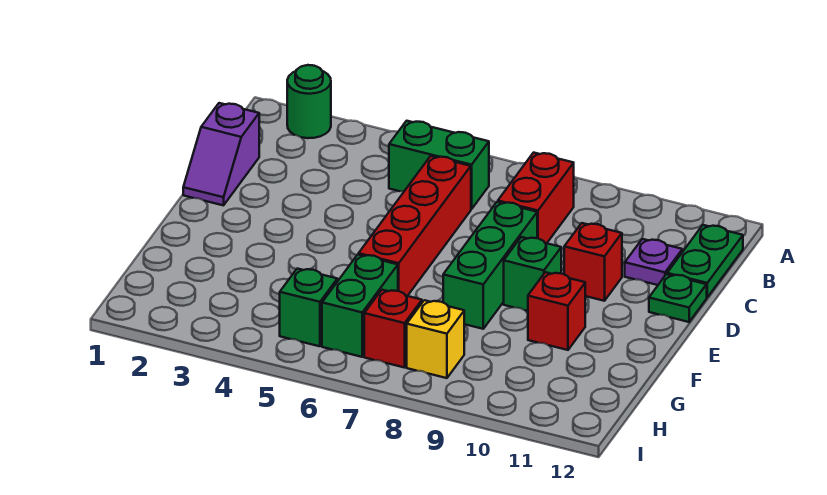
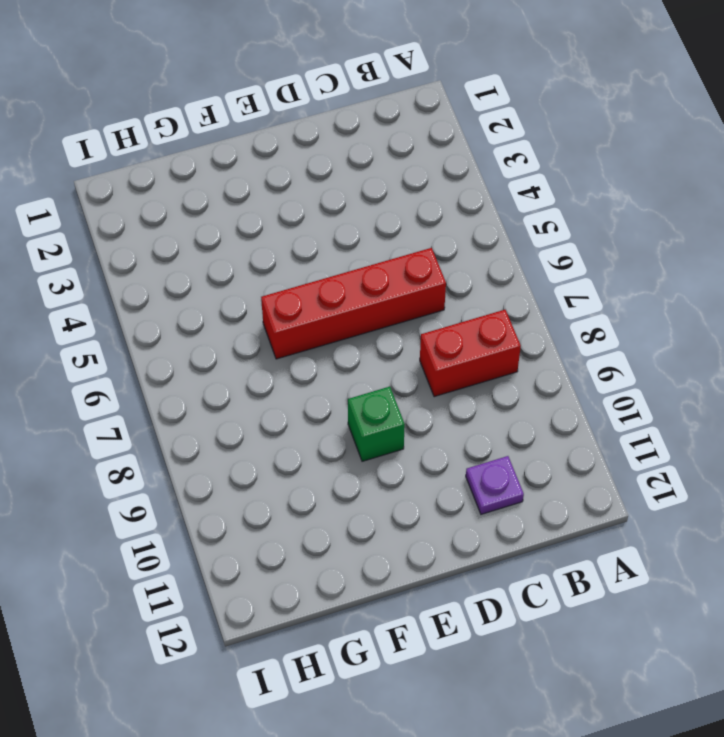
none -> green 1x1 round brick [287,65,331,138]
none -> green 1x2 brick [389,121,489,209]
none -> green 1x2 plate [667,225,743,297]

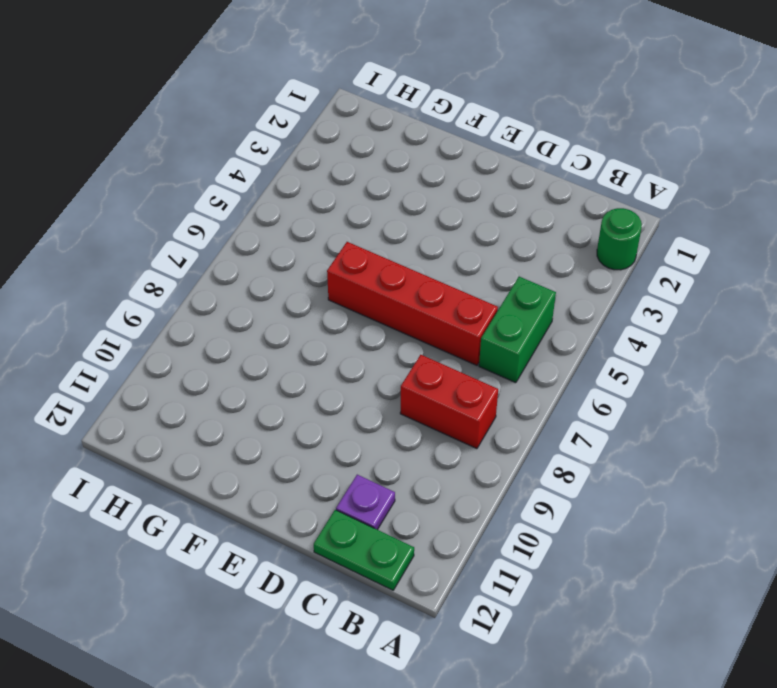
none -> purple 1x2 slope [183,103,259,205]
none -> green 1x3 brick [443,202,537,329]
none -> red 1x1 brick [564,223,622,301]

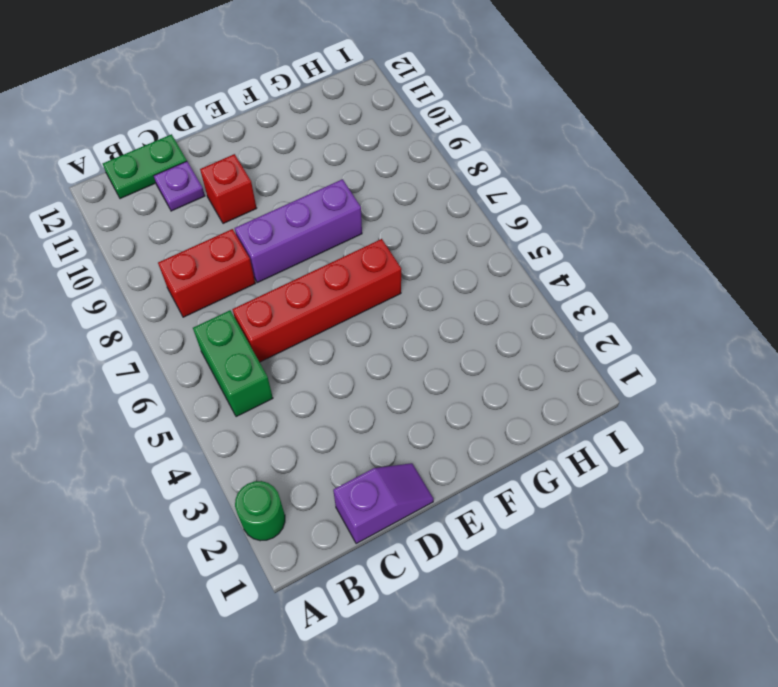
purple 1x3 brick [235,179,362,283] -> green 1x3 brick [443,202,537,329]
none -> green 1x1 plate [649,274,707,322]
none -> green 1x1 brick [504,237,561,311]
none -> red 1x1 brick [528,272,585,350]

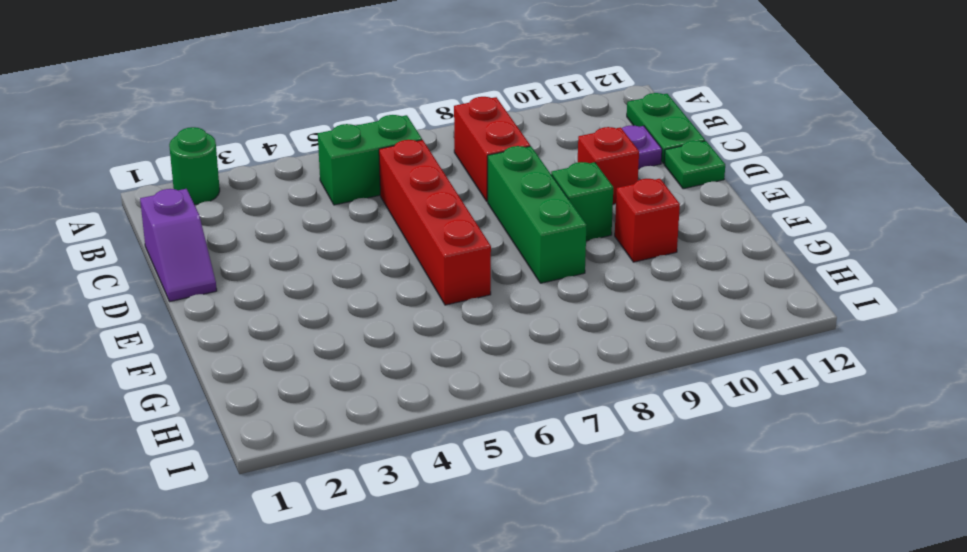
none -> green 1x2 brick [322,255,398,357]
none -> green 1x1 brick [280,269,337,346]
none -> red 1x1 brick [364,290,422,368]

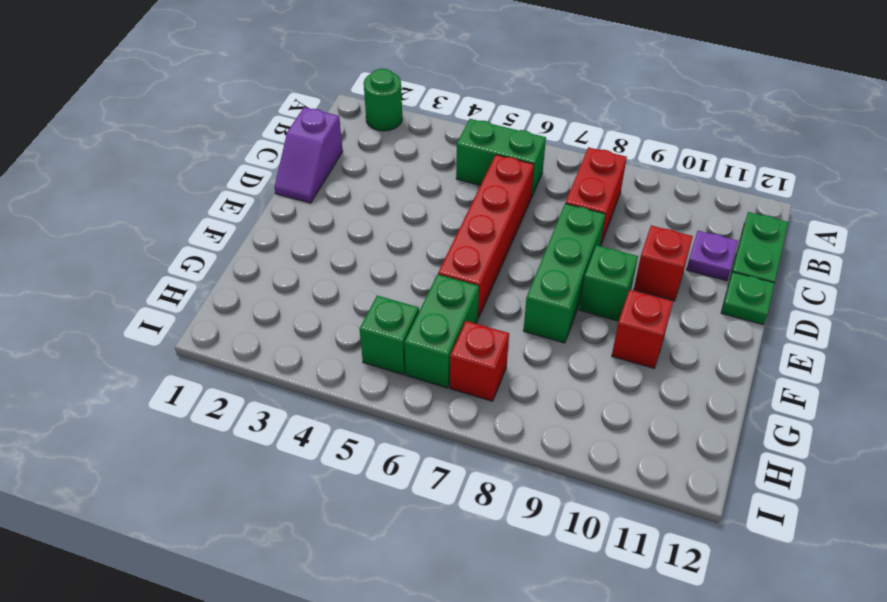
none -> yellow 1x1 brick [407,300,464,378]

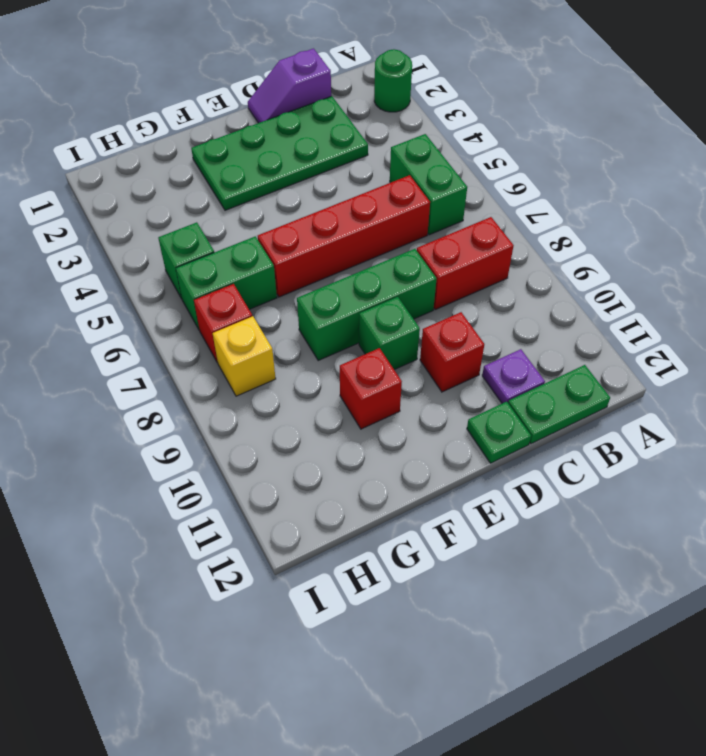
green 2x4 plate [191,96,368,210] -> none

